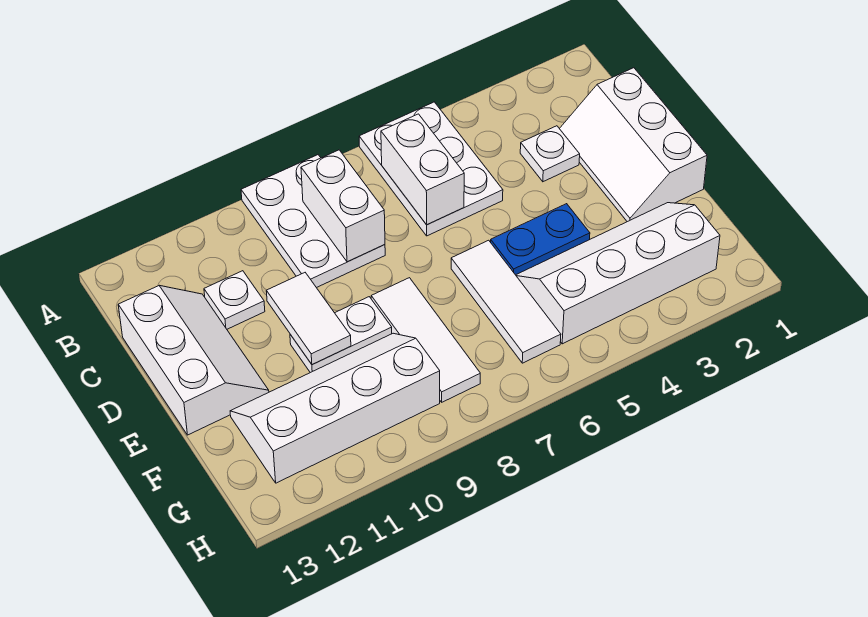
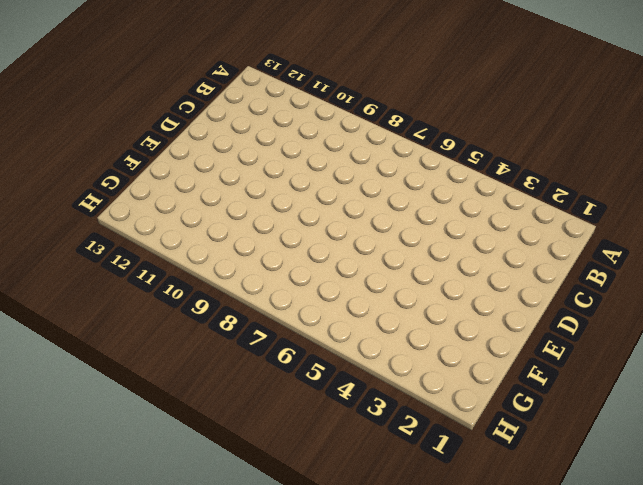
none -> white 2x3 plate [359,102,503,236]
none -> white 2x3 plate [241,155,385,288]
none -> white 2x3 slope [560,68,707,222]

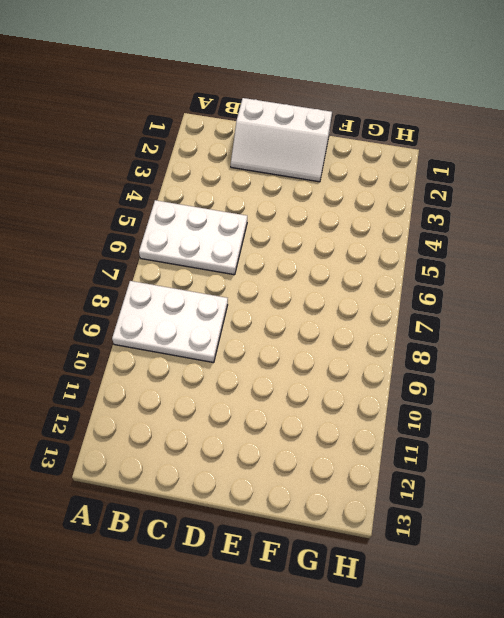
none -> white 1x1 plate [520,126,580,182]
none -> white 1x1 plate [204,271,265,329]
none -> white 2x3 slope [118,286,269,435]

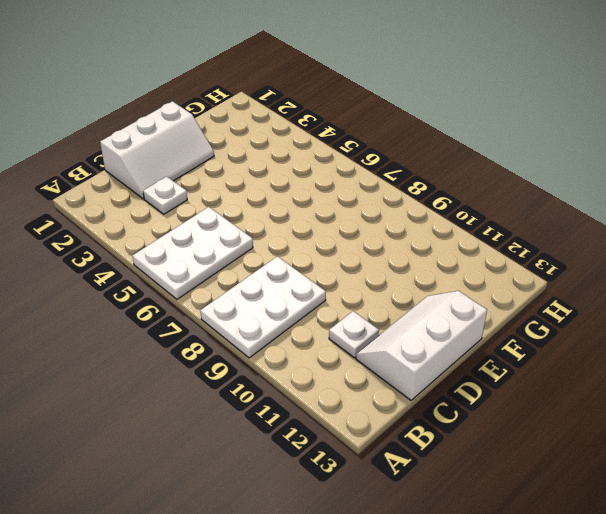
none -> blue 1x2 plate [491,204,590,275]
none -> white 1x3 tile [451,240,561,363]
none -> white 1x3 tile [371,278,480,402]

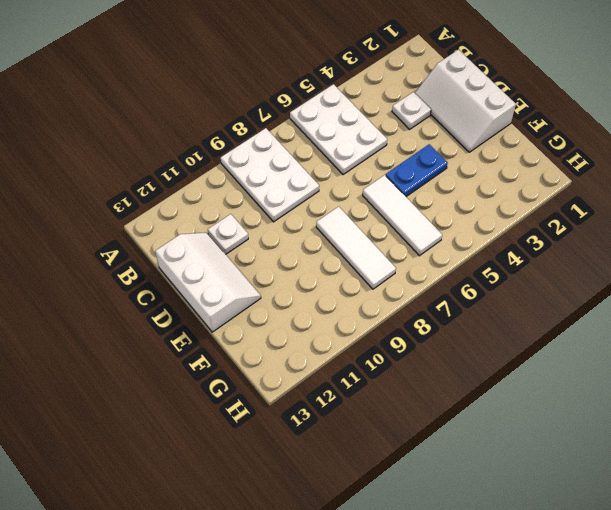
none -> white 1x2 plate [290,297,392,373]
none -> white 2x4 slope [516,203,720,344]
none -> white 2x4 slope [230,333,440,483]

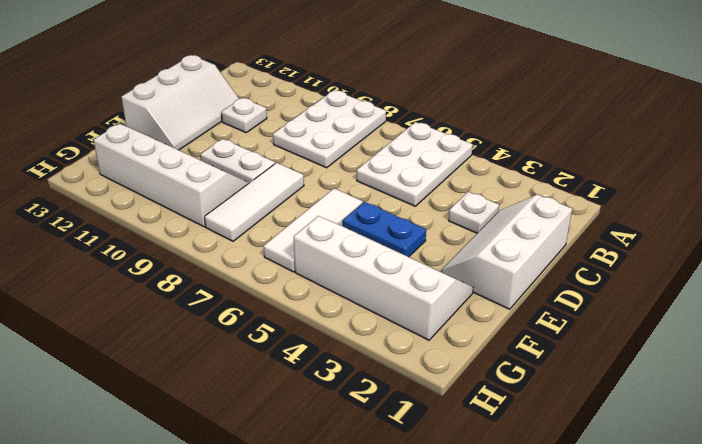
none -> white 1x2 brick [381,114,464,225]
none -> white 1x2 brick [301,150,385,262]
none -> white 1x2 tile [266,273,351,365]

